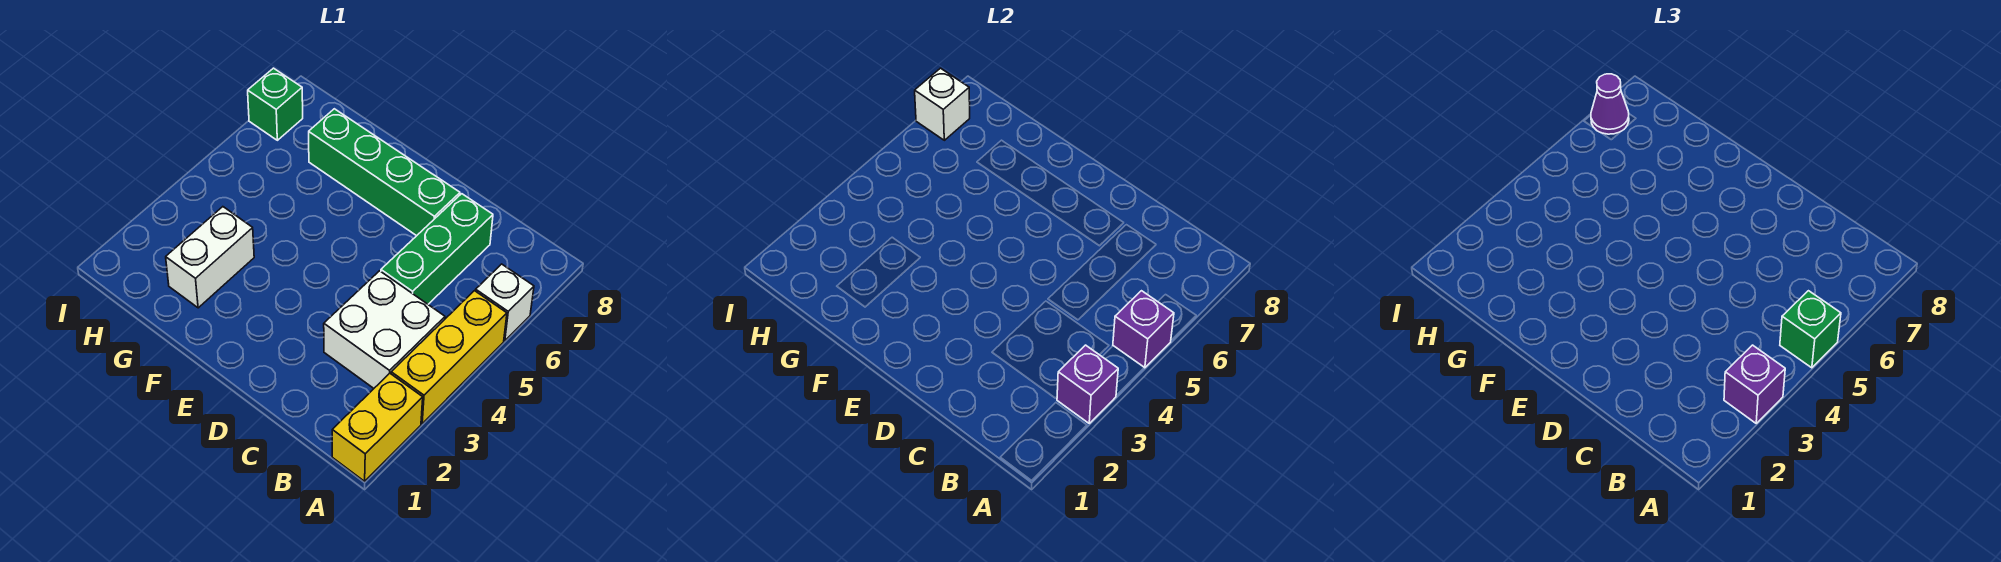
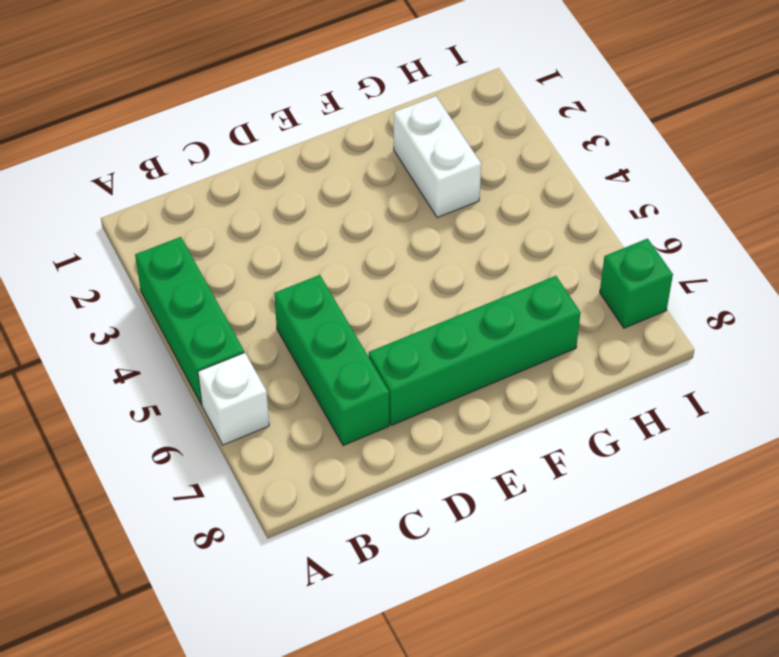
green 1x3 brick [135,237,244,405] -> yellow 1x3 brick [391,291,507,423]
none -> yellow 1x2 brick [332,373,423,481]
none -> white 2x2 brick [324,271,445,388]
none -> purple 1x1 brick [1057,345,1118,423]

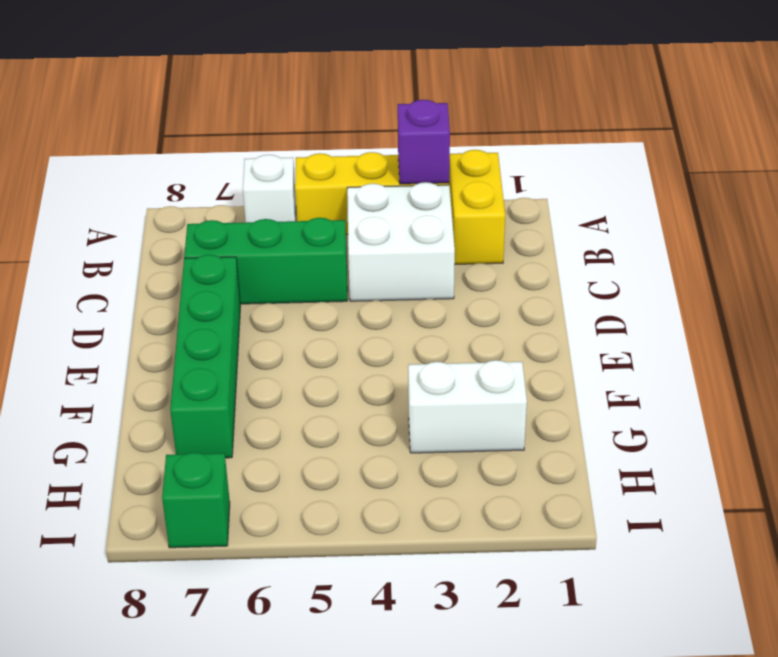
yellow 1x2 brick [449,150,505,264] -> yellow 1x2 brick turned to [332,373,423,481]
none -> purple 1x1 brick [1113,291,1174,368]
none -> white 1x1 brick [915,68,970,140]
none -> purple 1x1 brick [1724,345,1785,423]

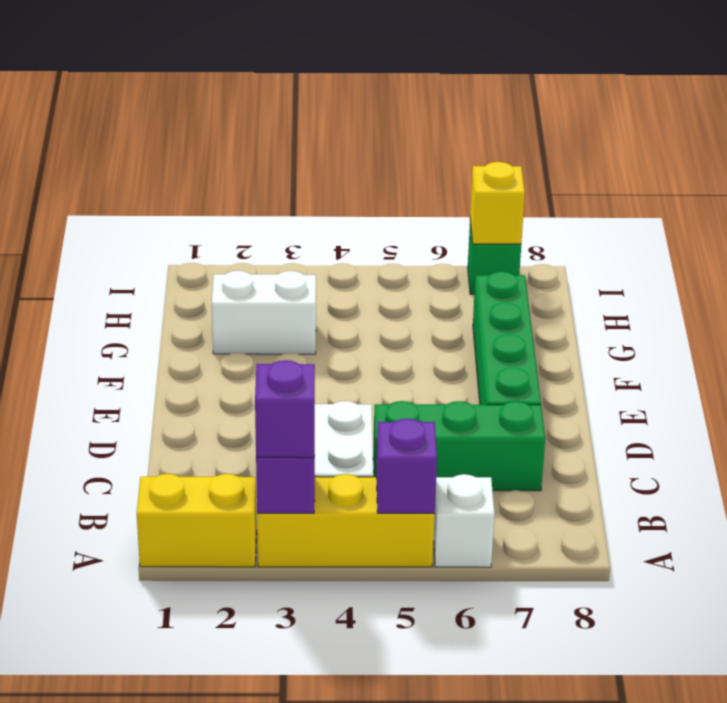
yellow 1x1 brick [470,162,525,244] -> white 1x1 brick [915,68,970,140]
none -> green 1x1 brick [1780,291,1841,368]
none -> purple 1x1 cone [1591,74,1629,134]

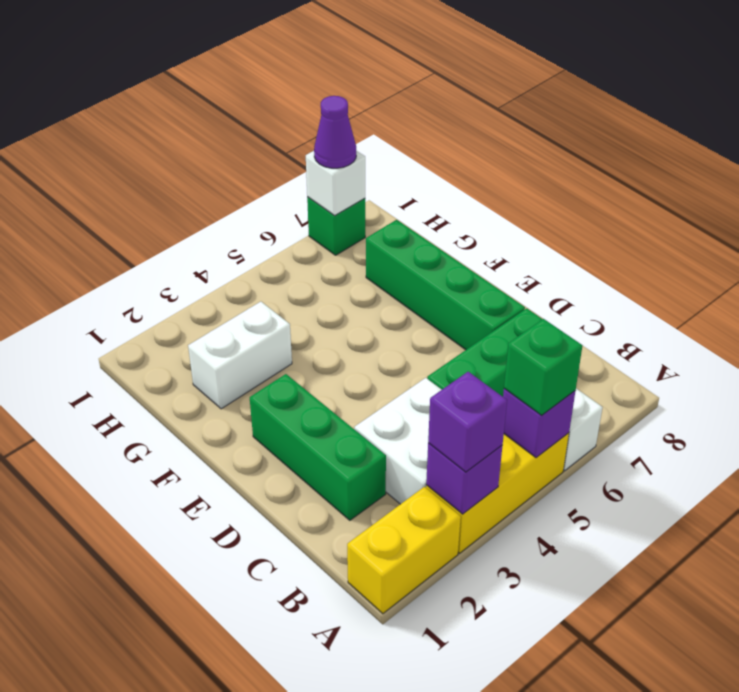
green 1x3 brick [250,374,386,520] -> none

